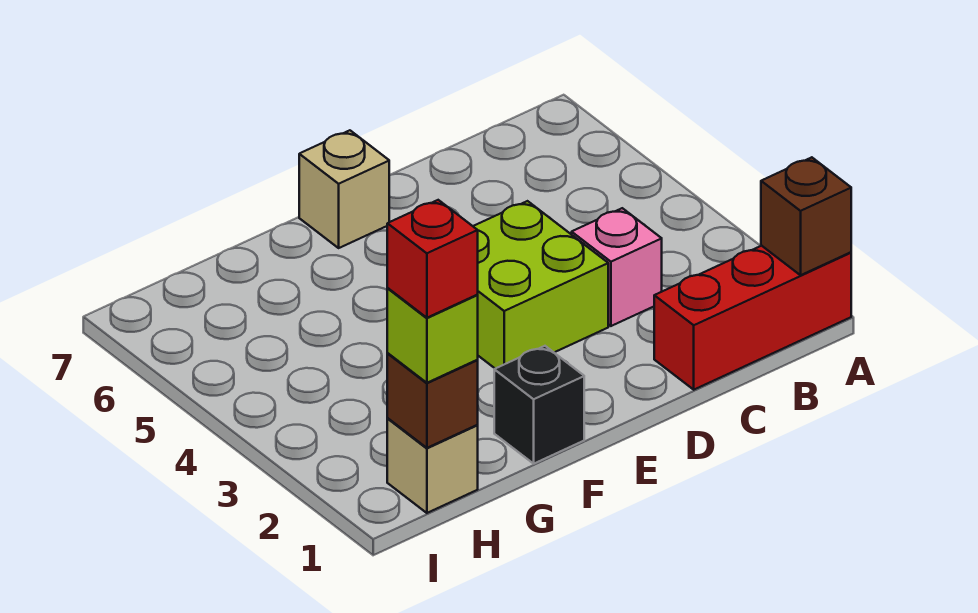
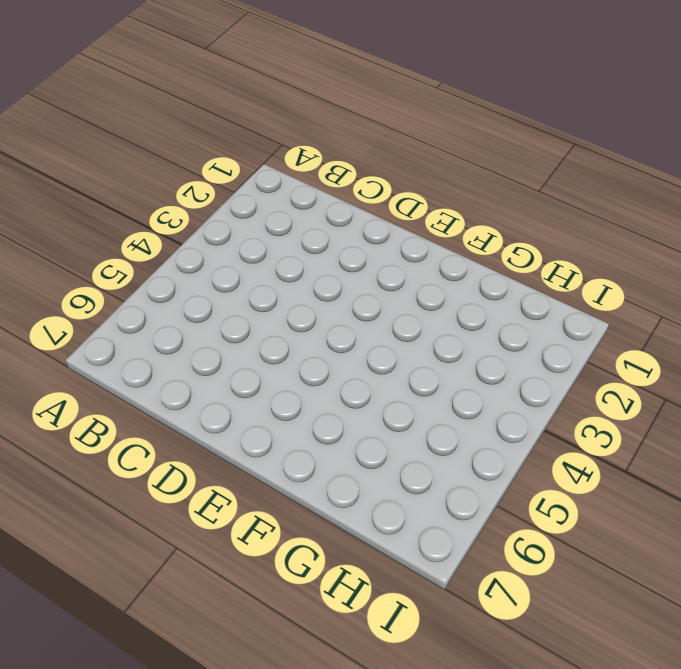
none -> red 1x3 brick [654,246,851,390]
none -> pink 1x1 brick [572,208,662,326]

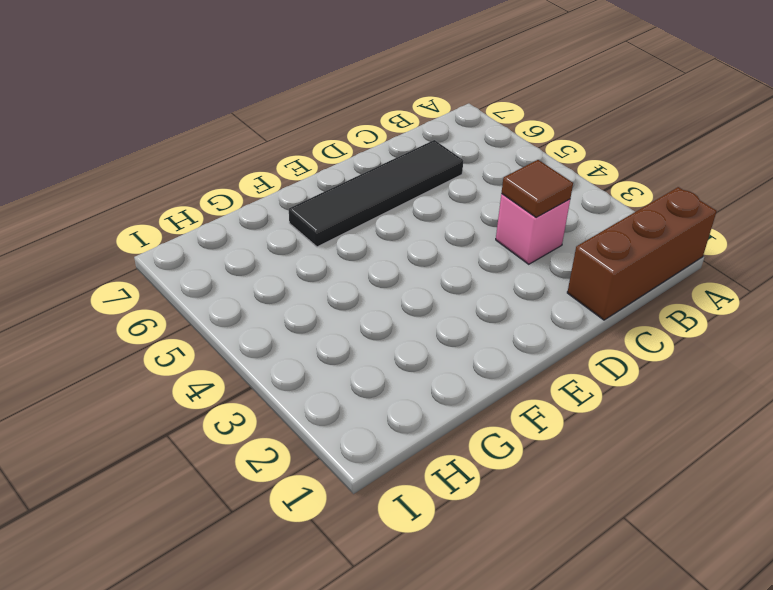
brown 1x3 brick [567,187,717,320] -> red 1x3 brick [654,246,851,390]
brown 1x1 tile [502,160,573,217] -> none
black 1x4 tile [289,140,463,247] -> none
none -> lime 2x2 brick [473,201,608,369]
none -> tan 1x1 brick [299,130,389,248]

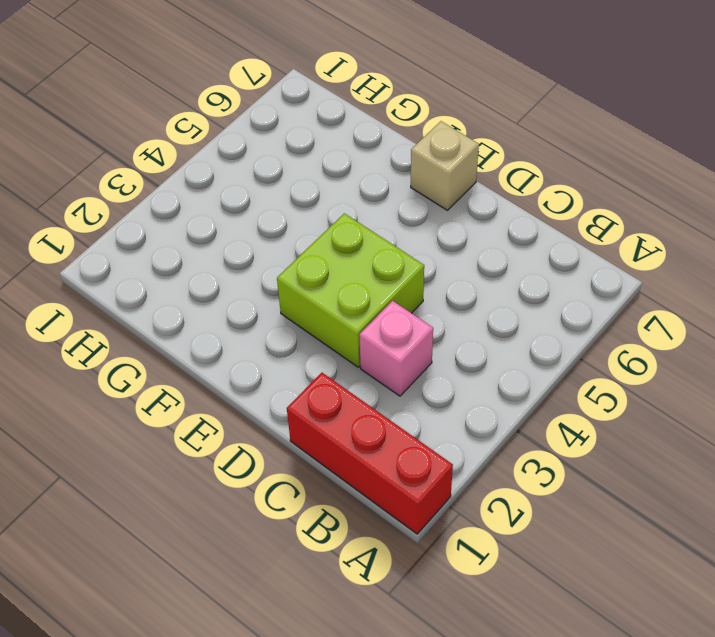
none -> black 1x1 brick [494,346,584,464]
none -> tan 1x1 brick [387,419,478,513]

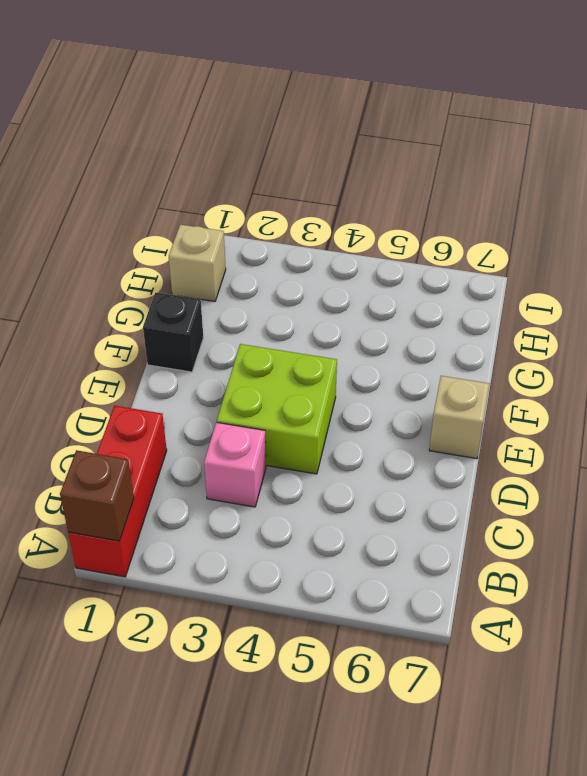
none -> brown 1x1 brick [387,354,478,448]
none -> lime 1x1 brick [387,288,478,383]

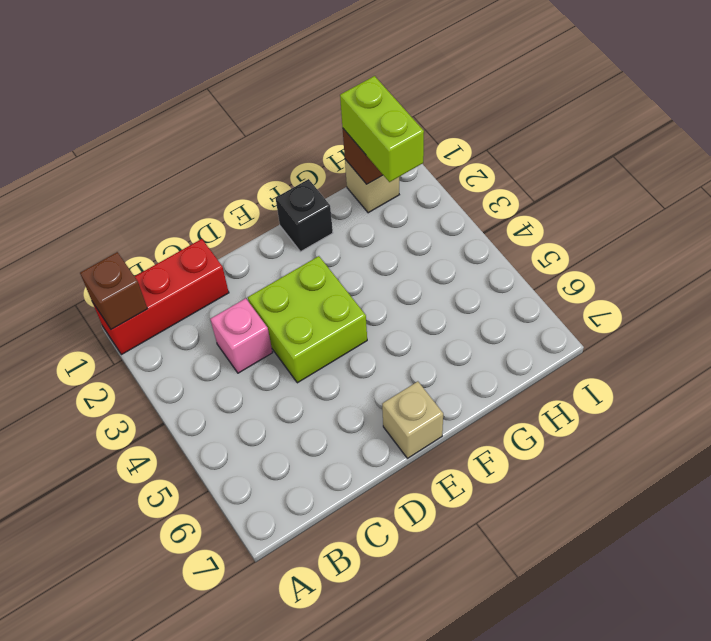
lime 1x2 brick [340,76,424,182] -> lime 1x1 brick [387,288,478,383]
none -> red 1x1 brick [387,200,478,318]

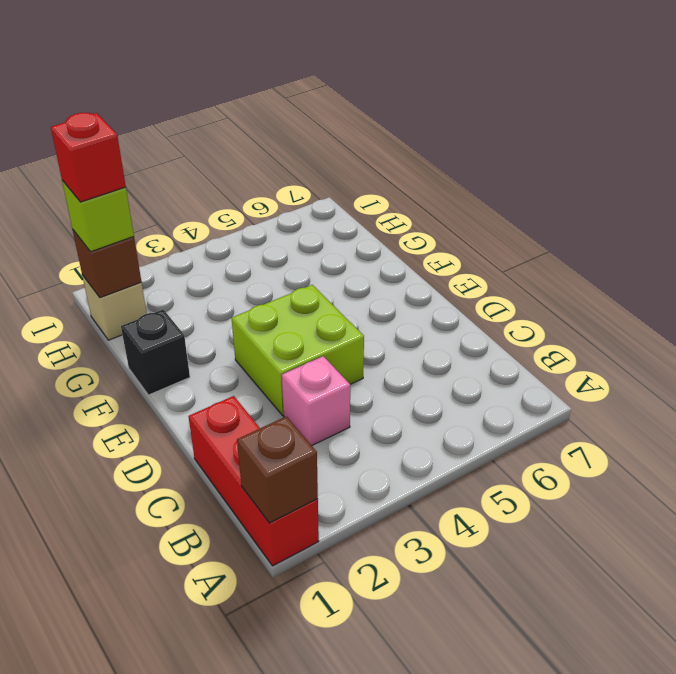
none -> tan 1x1 brick [299,130,389,248]

